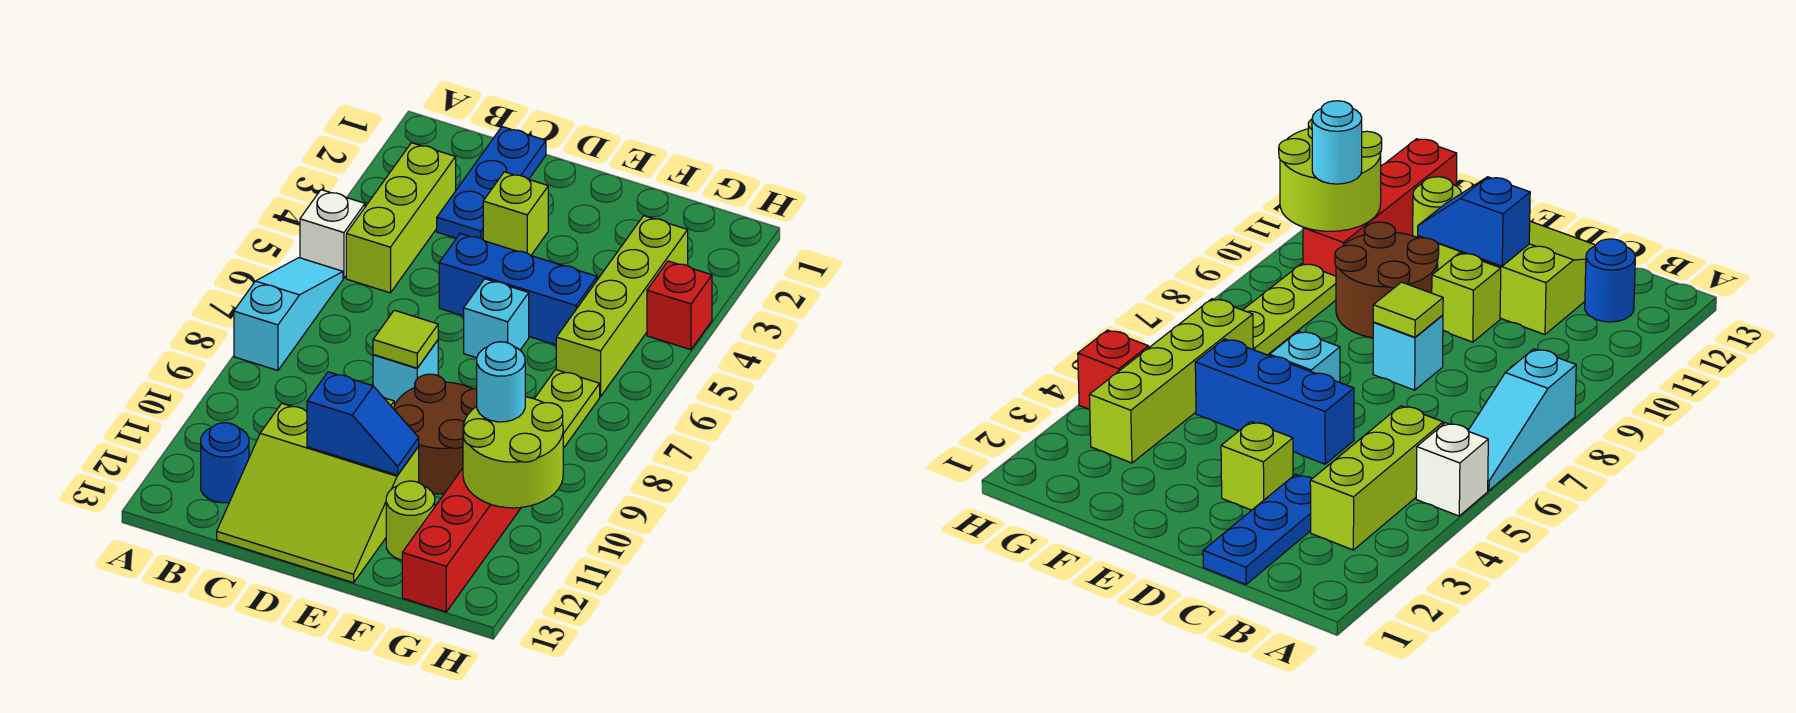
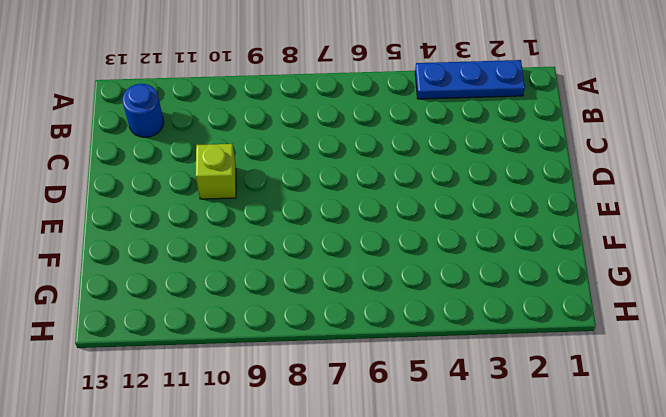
blue 1x3 plate [415,60,525,99] -> blue 1x3 plate moved to [437,127,546,240]
none -> white 1x1 brick [300,190,365,278]
none -> cyan 1x3 slope [234,258,343,371]
none -> lime 1x3 brick [346,143,456,293]

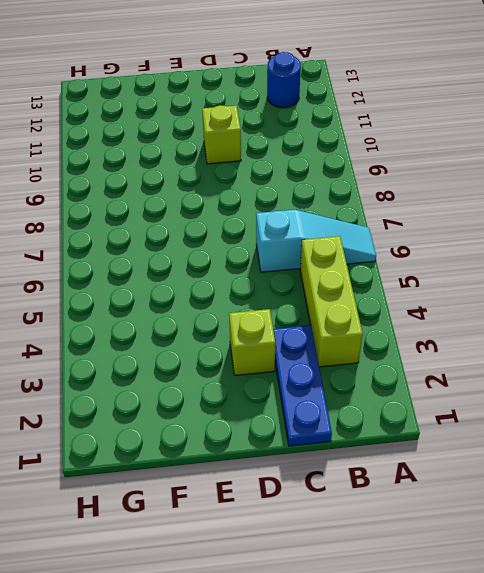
cyan 1x3 slope [256,210,376,272] -> cyan 1x3 slope turned to [234,258,343,371]
none -> white 1x1 brick [300,190,365,278]
none -> lime 3x3 slope [217,404,419,583]
none -> blue 1x3 brick [439,233,597,345]

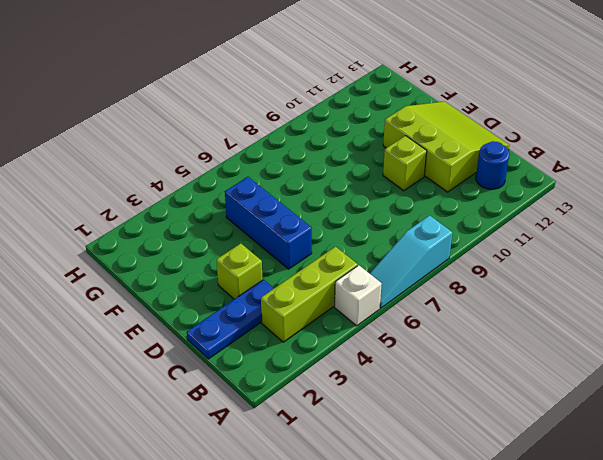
none -> cyan 1x1 brick [373,340,438,405]
none -> cyan 1x1 brick [464,279,529,358]
none -> brown 2x2 round brick [393,374,477,494]

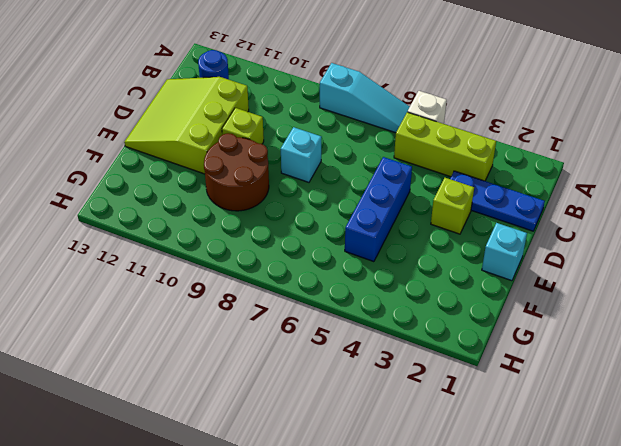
cyan 1x1 brick [482,223,527,281] -> cyan 1x1 brick moved to [464,279,529,358]
none -> lime 1x1 round brick [386,481,435,560]
none -> lime 1x4 brick [556,216,688,397]
none -> lime 1x3 plate [535,370,600,448]

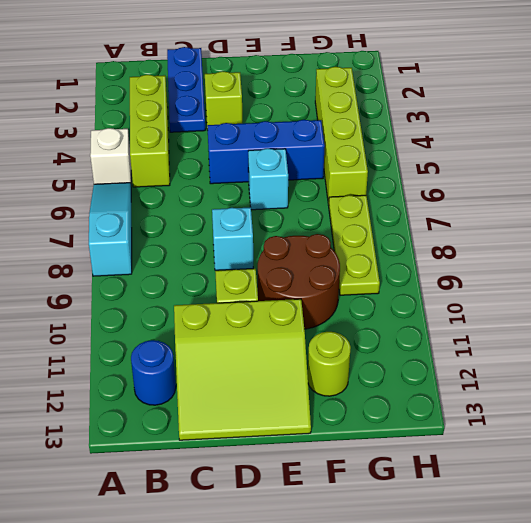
none -> red 1x4 brick [402,468,521,612]
none -> red 1x1 brick [647,261,712,350]
none -> lime 1x1 tile [373,310,438,368]

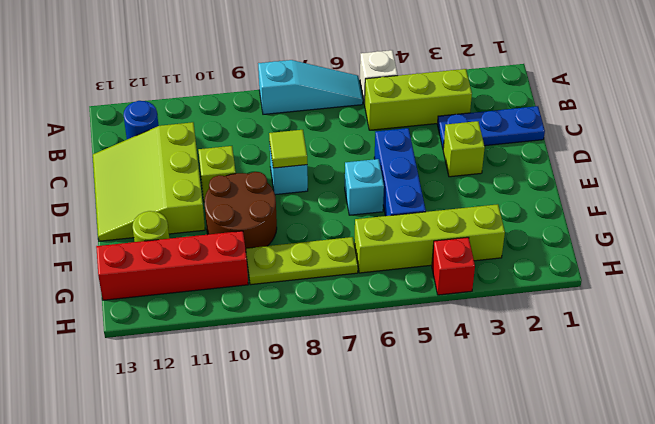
none -> blue 1x2 slope [307,372,419,475]
none -> lime 2x2 round brick [463,397,563,508]
none -> cyan 1x1 round brick [477,342,525,422]

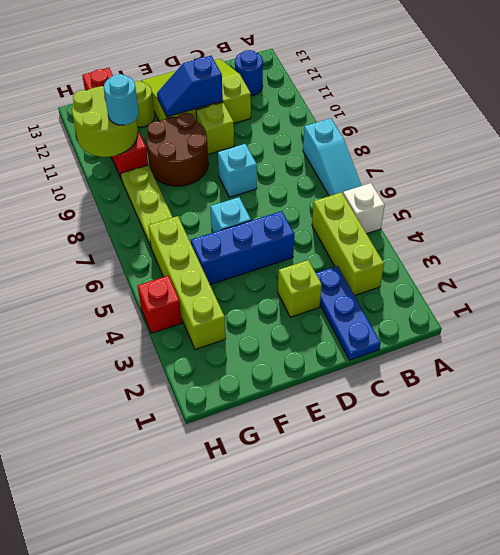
none -> lime 1x1 tile [373,310,438,368]

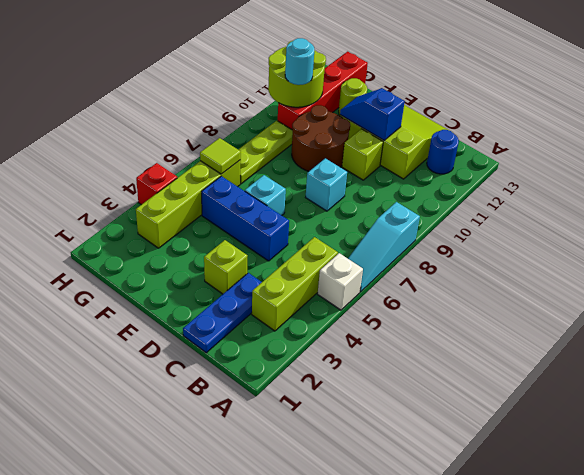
lime 1x1 tile [200,138,241,174] -> lime 1x1 tile moved to [373,310,438,368]

